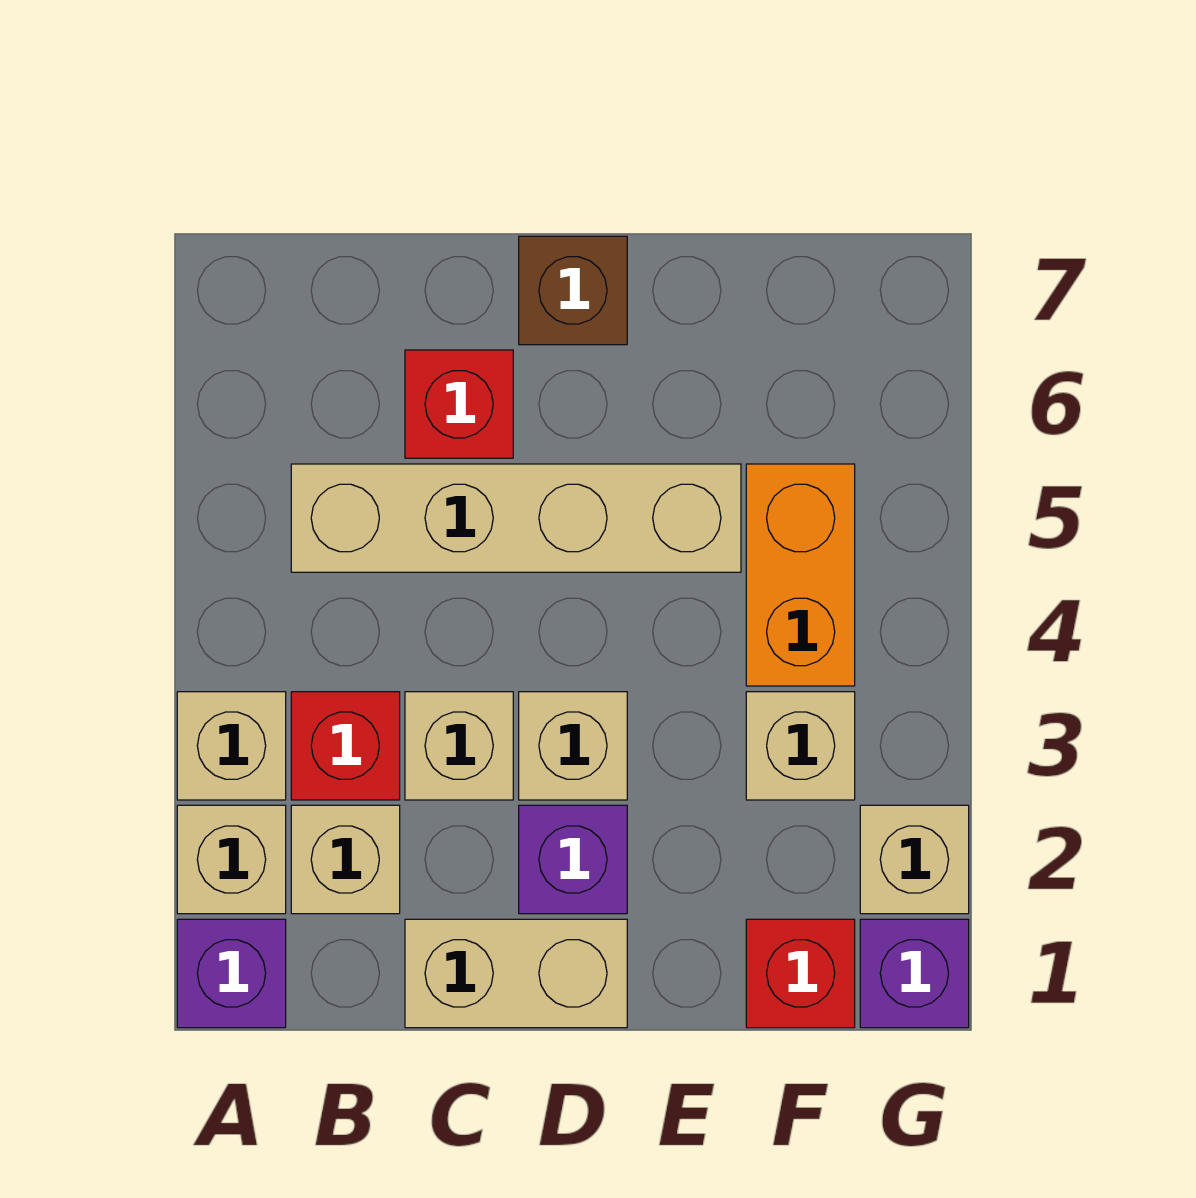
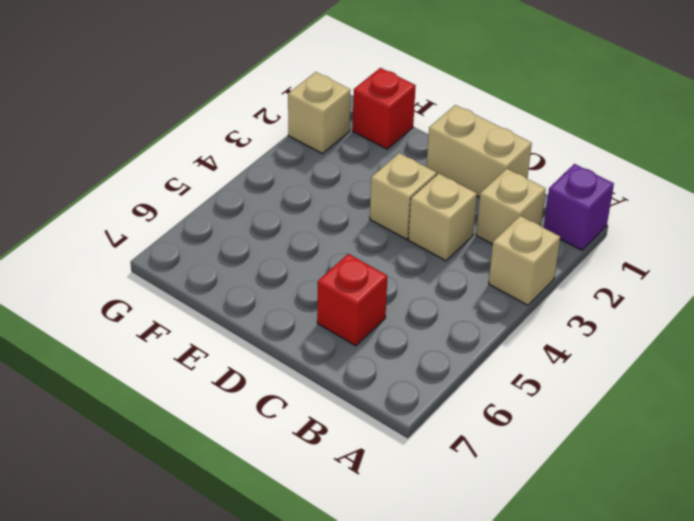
none -> tan 1x1 brick [177,805,286,914]
none -> red 1x1 brick [291,692,400,800]
none -> tan 1x4 brick [291,464,741,572]

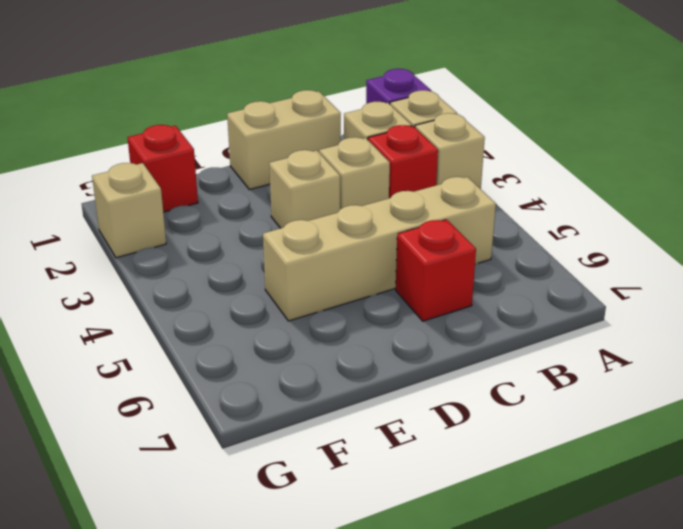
none -> purple 1x1 brick [519,805,627,914]
none -> brown 1x1 brick [519,236,627,345]
none -> tan 1x1 brick [746,692,855,800]

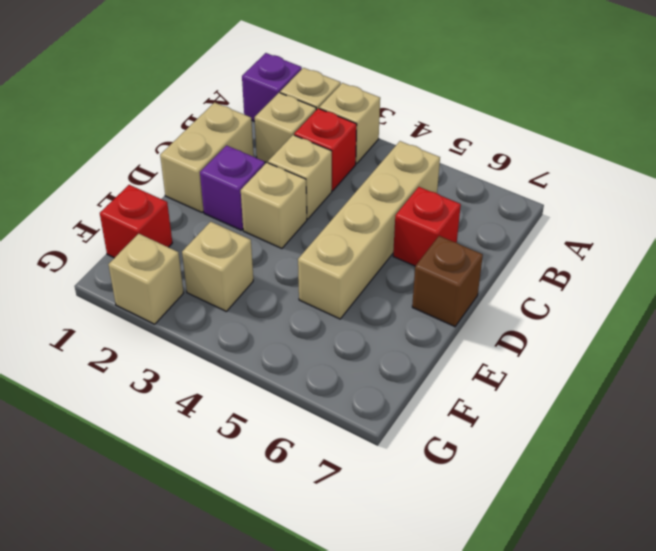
none -> orange 1x2 brick [746,464,855,686]
none -> purple 1x1 brick [860,919,969,1028]

